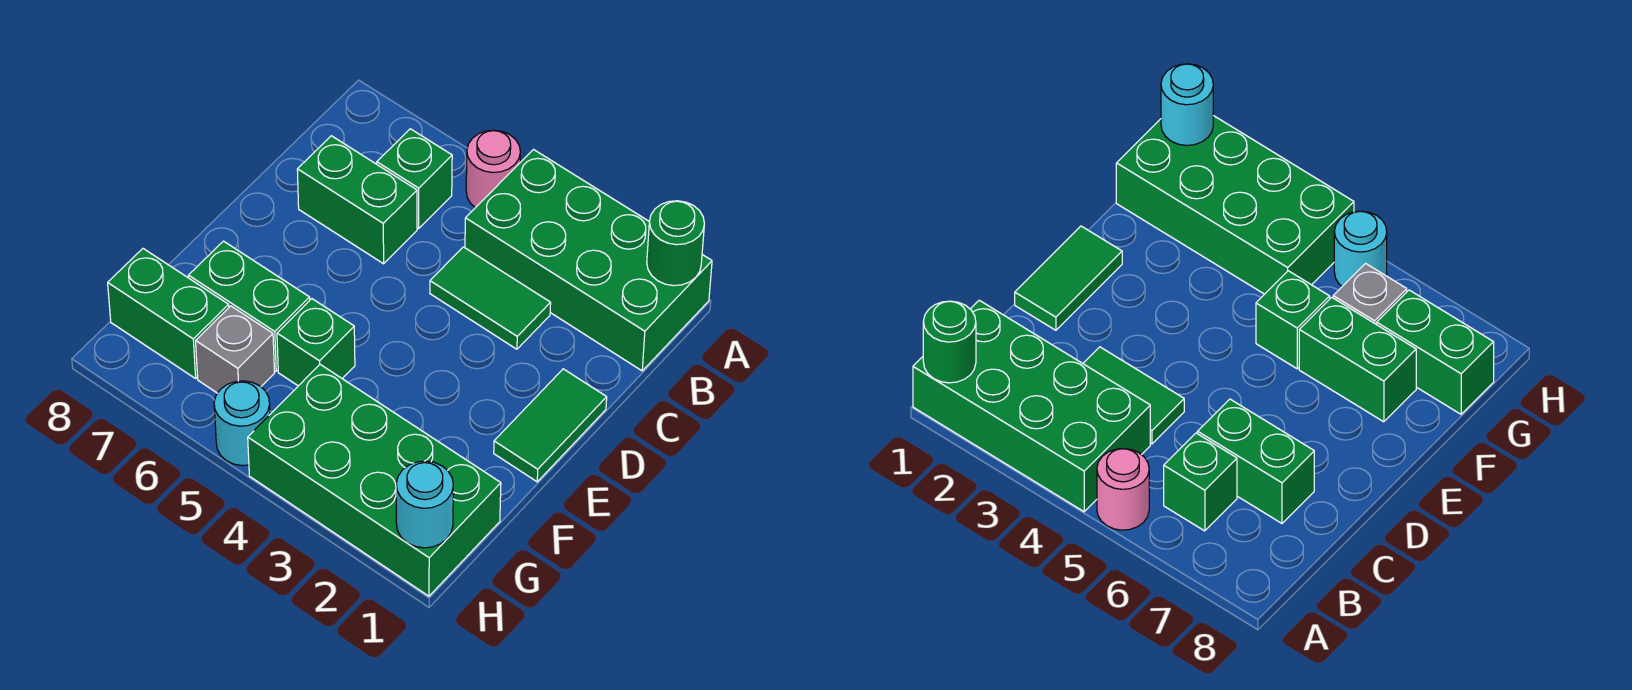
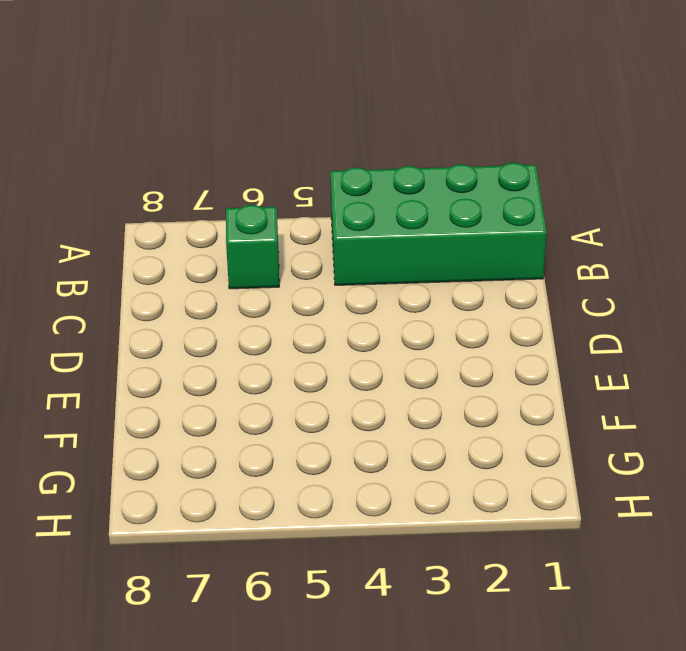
none -> pink 1x1 round brick [466,130,520,208]
none -> green 1x2 tile [430,247,551,349]
none -> green 1x2 brick [297,136,417,264]

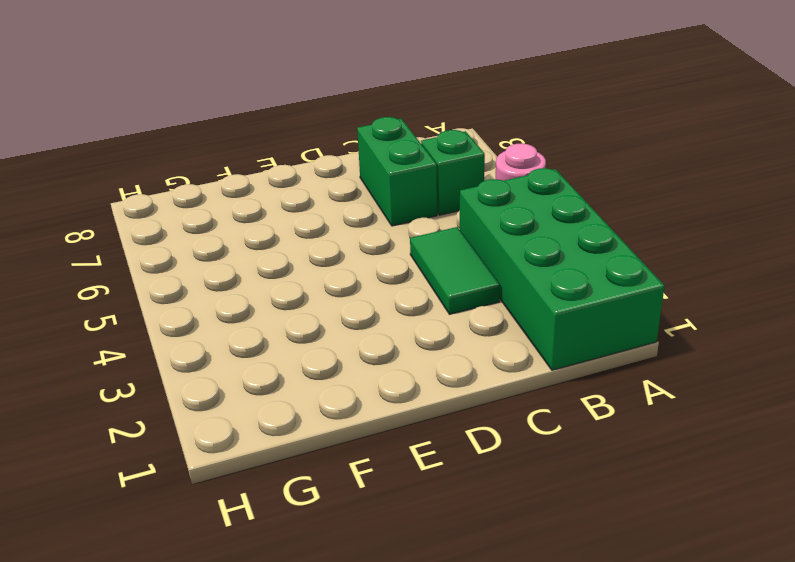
none -> green 1x2 tile [494,369,607,482]
none -> green 1x1 brick [277,299,355,386]
none -> green 1x2 brick [188,241,310,371]

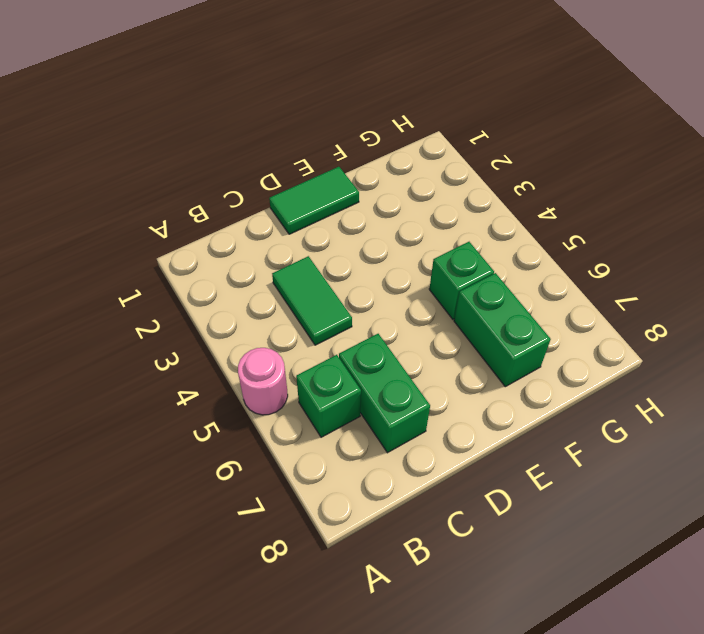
none -> green 2x4 brick [465,150,712,371]
none -> green 2x4 brick [248,364,501,596]
none -> grey 1x1 brick [196,306,274,393]

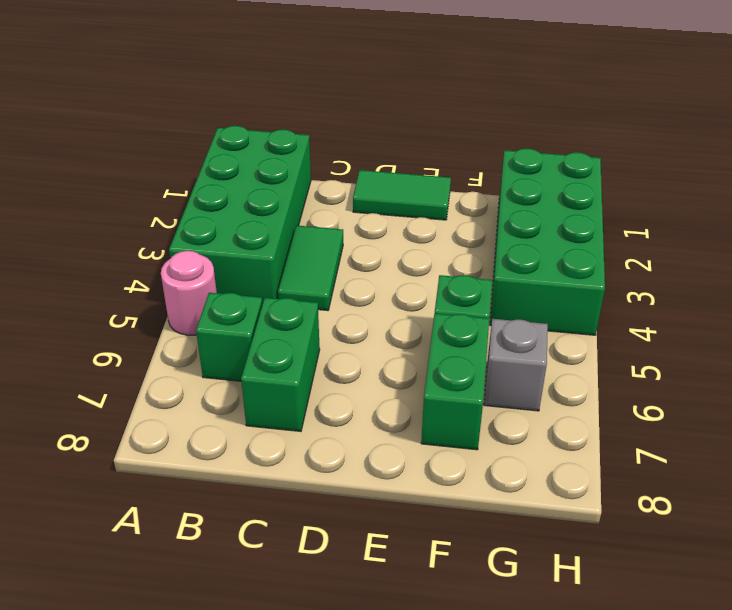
none -> green 1x2 brick [108,249,229,378]
none -> cyan 1x1 round brick [214,381,270,466]
none -> green 1x1 round brick [647,201,704,286]

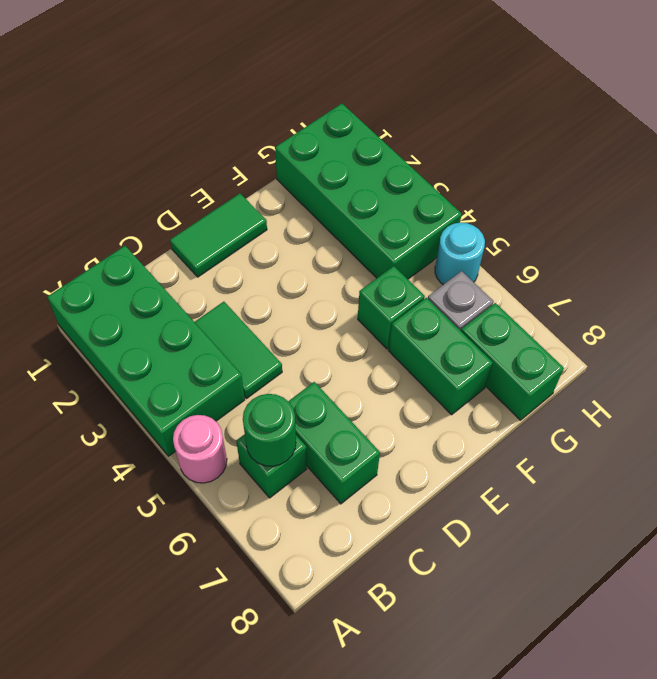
green 1x1 round brick [243,394,296,466] -> green 1x1 round brick moved to [647,201,704,286]
none -> cyan 1x1 round brick [396,461,453,548]

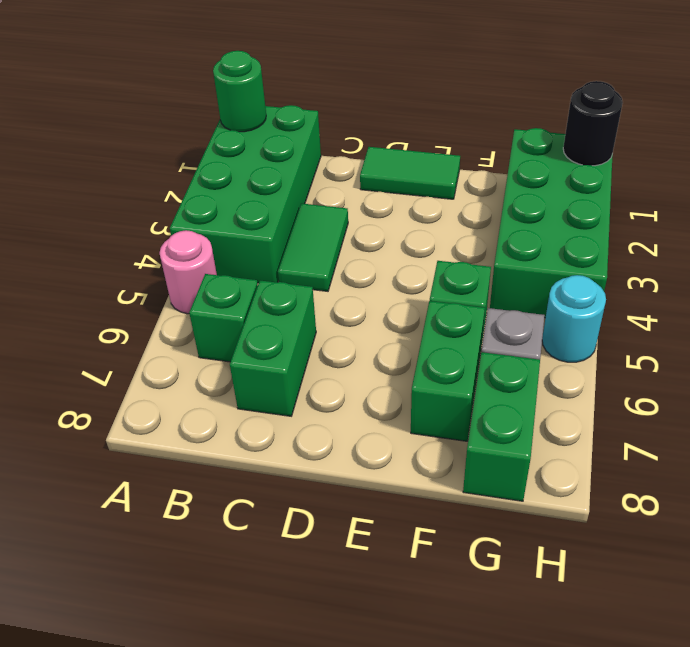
black 1x1 round brick [563,81,623,166] -> cyan 1x1 round brick [396,461,453,548]

